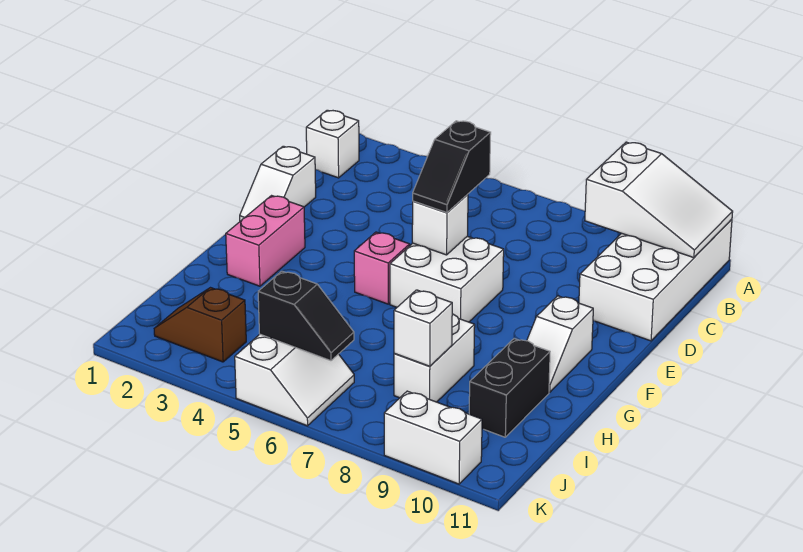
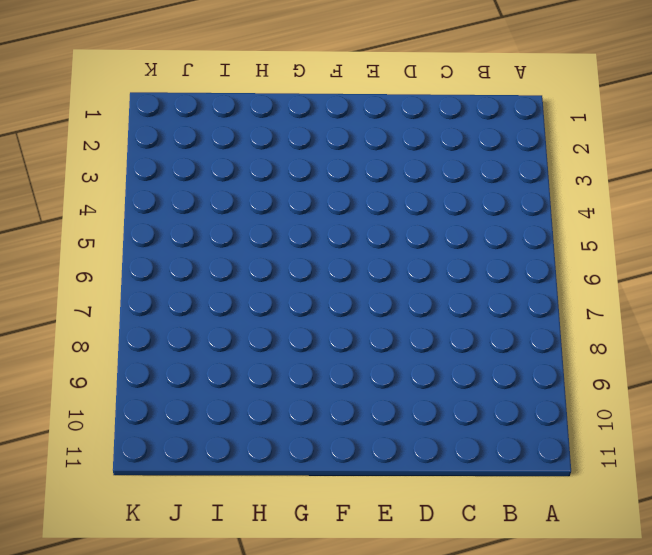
none -> white 2x4 brick [579,219,732,341]
none -> white 1x1 brick [306,110,359,178]
none -> white 1x2 slope [240,146,316,221]

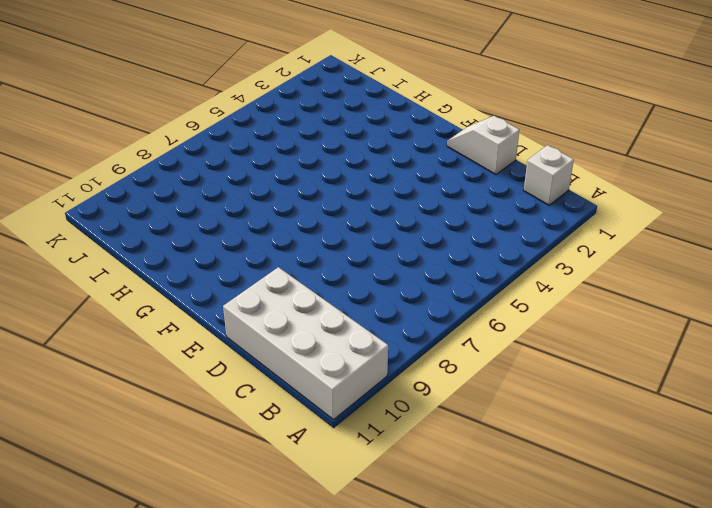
none -> white 2x2 brick [390,236,504,322]
none -> pink 1x2 brick [226,196,305,286]
none -> pink 1x1 brick [354,232,410,304]

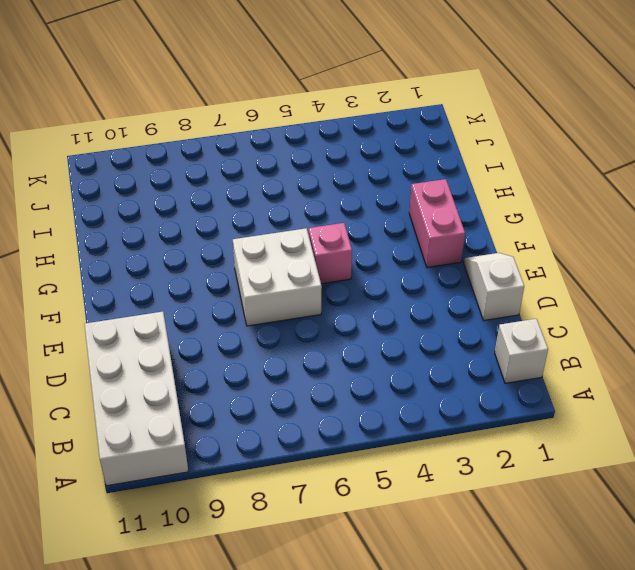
none -> white 1x2 slope [527,296,593,392]
none -> white 1x2 brick [394,314,475,402]
none -> black 1x2 brick [469,339,550,437]

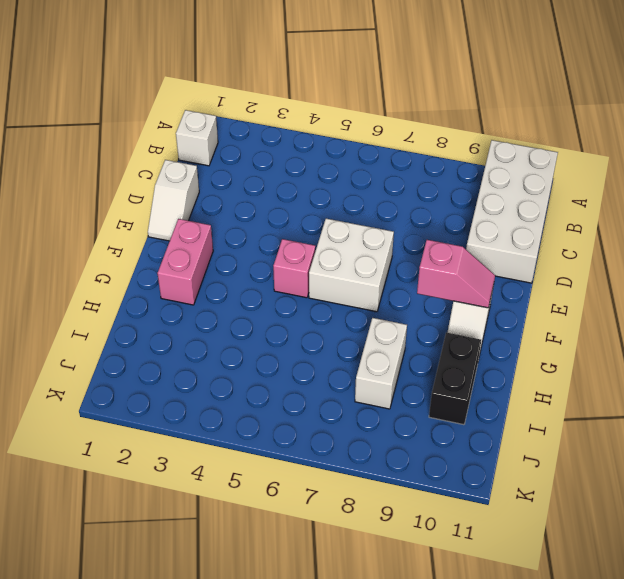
pink 1x2 slope [417,240,495,308] -> none
none -> brown 1x2 slope [154,288,246,362]
none -> white 2x2 slope [235,334,354,426]
none -> white 1x2 brick [384,391,482,484]

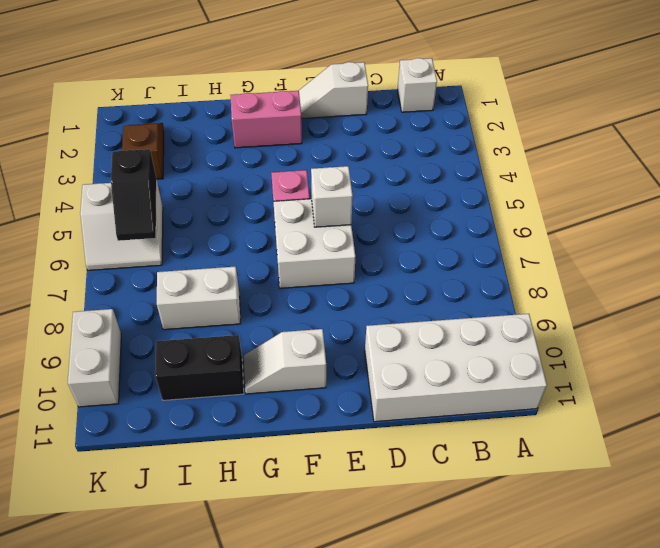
none -> white 2x3 slope [585,142,733,258]
none -> white 1x1 brick [394,290,452,366]
none -> black 1x2 slope [413,121,491,213]

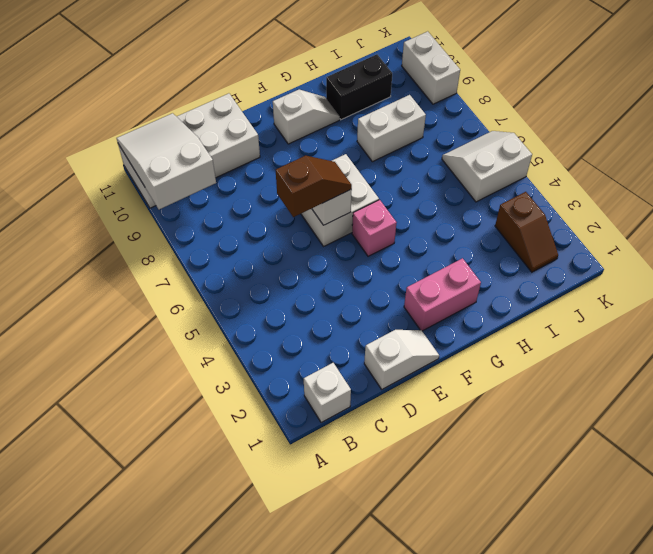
brown 1x2 slope [276,155,352,217] -> black 1x2 slope [413,121,491,213]
none -> white 1x1 brick [394,290,452,366]
none -> black 1x2 slope [258,271,354,361]

